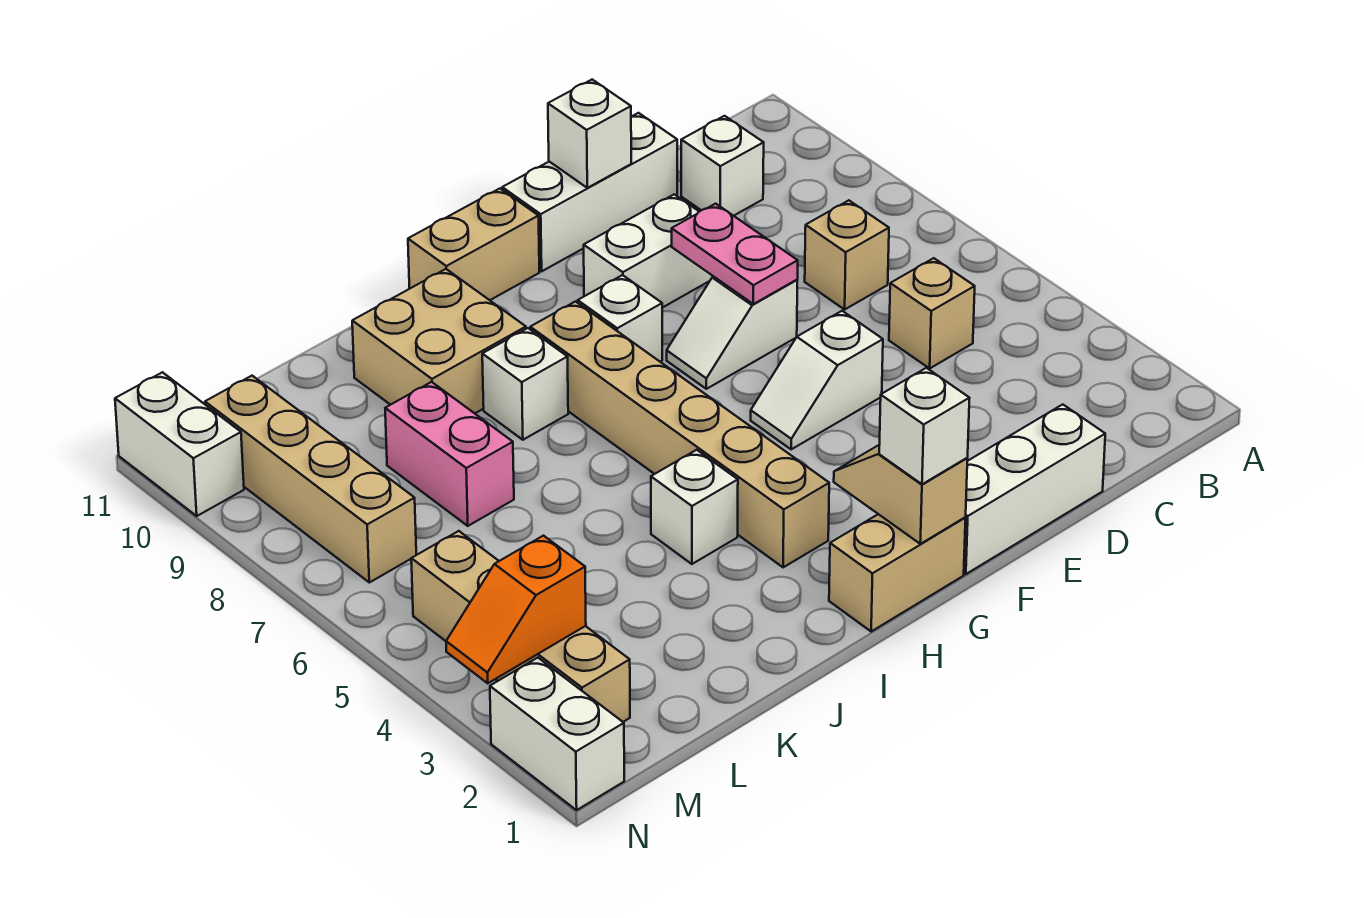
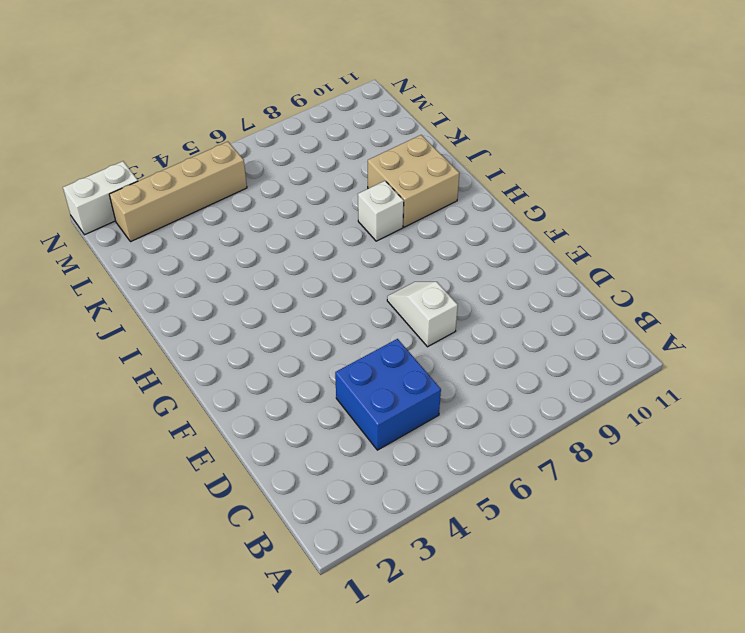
blue 2x2 brick [335,339,441,450] -> tan 1x1 brick [889,258,975,368]
none -> tan 1x1 brick [805,200,889,309]
none -> white 1x1 brick [681,116,764,216]
none -> white 1x3 brick [964,404,1105,574]

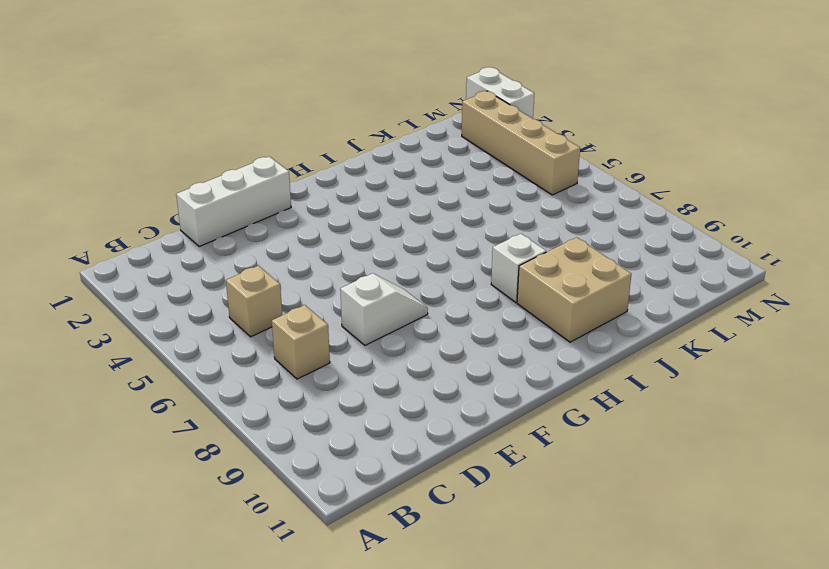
none -> white 1x1 brick [681,116,764,216]
none -> white 1x3 brick [502,113,677,271]
none -> white 1x2 slope [751,311,883,449]

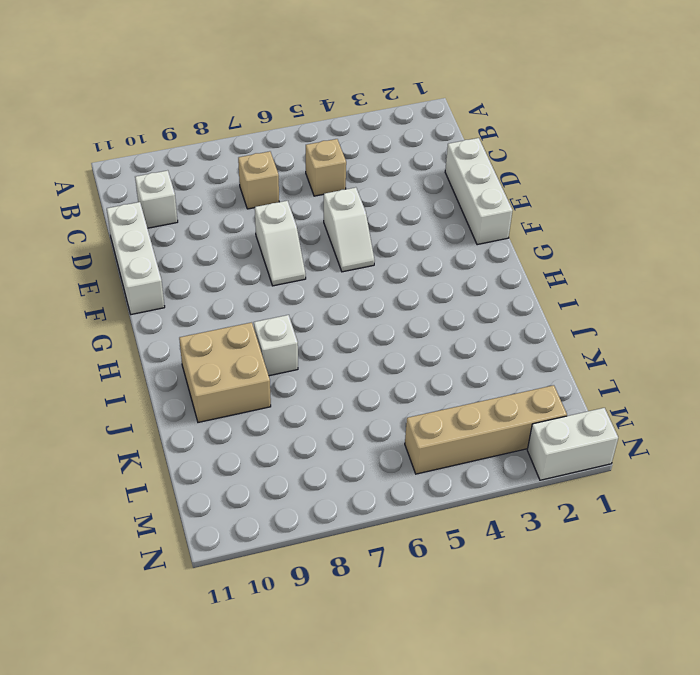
none -> white 1x2 brick [584,194,713,308]
none -> tan 1x2 brick [829,514,966,631]
none -> white 1x1 brick [578,275,662,362]

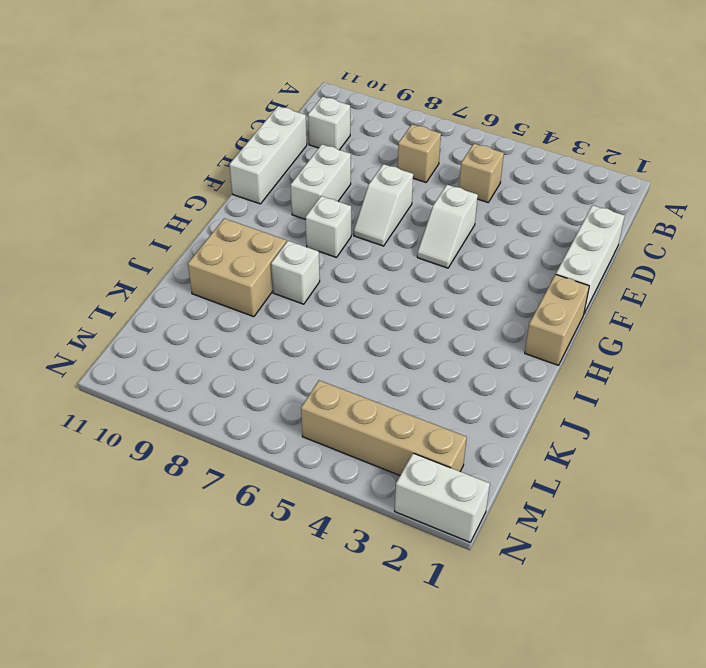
none -> tan 1x2 brick [408,189,539,300]
none -> tan 1x6 brick [530,302,829,567]
none -> white 1x1 brick [651,450,738,564]

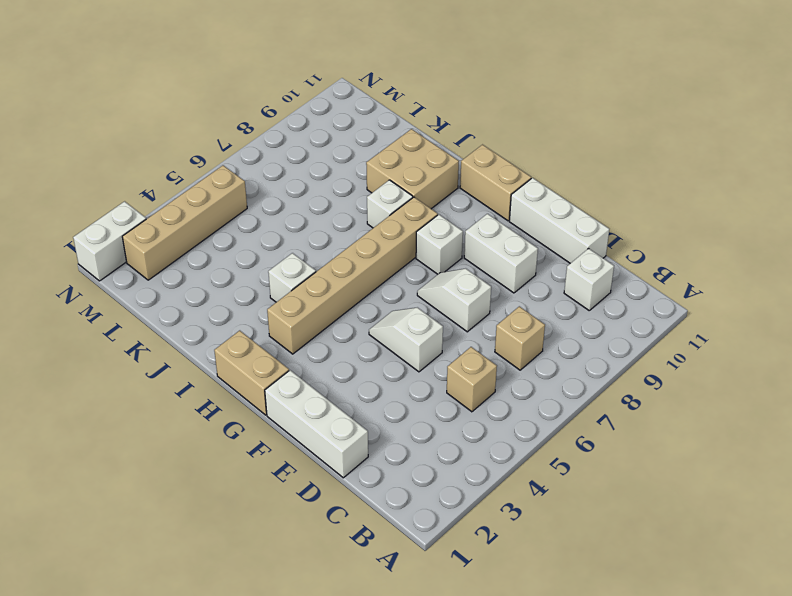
none -> pink 1x2 brick [385,382,514,526]
none -> tan 1x4 brick [205,376,416,582]
none -> white 1x2 brick [115,372,244,516]

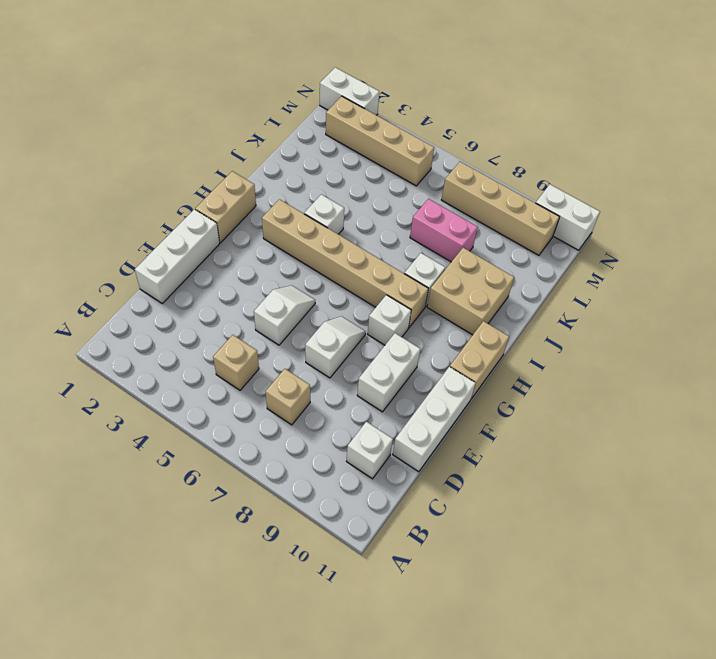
none -> pink 1x2 plate [672,204,798,304]
none -> white 1x1 brick [548,80,631,188]
none -> tan 1x2 slope [834,445,968,544]

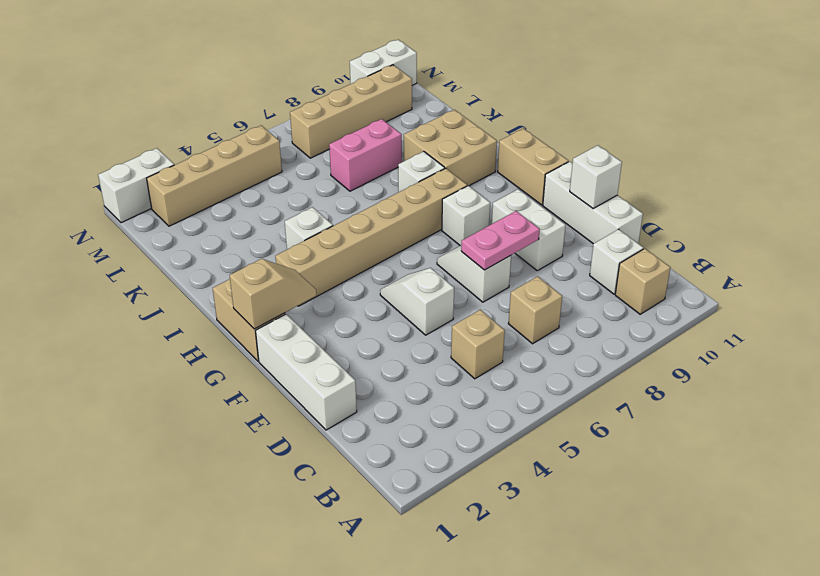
tan 1x1 brick [615,249,670,314] -> none
none -> orange 1x2 slope [446,536,586,683]
none -> white 1x1 brick [879,368,970,484]

